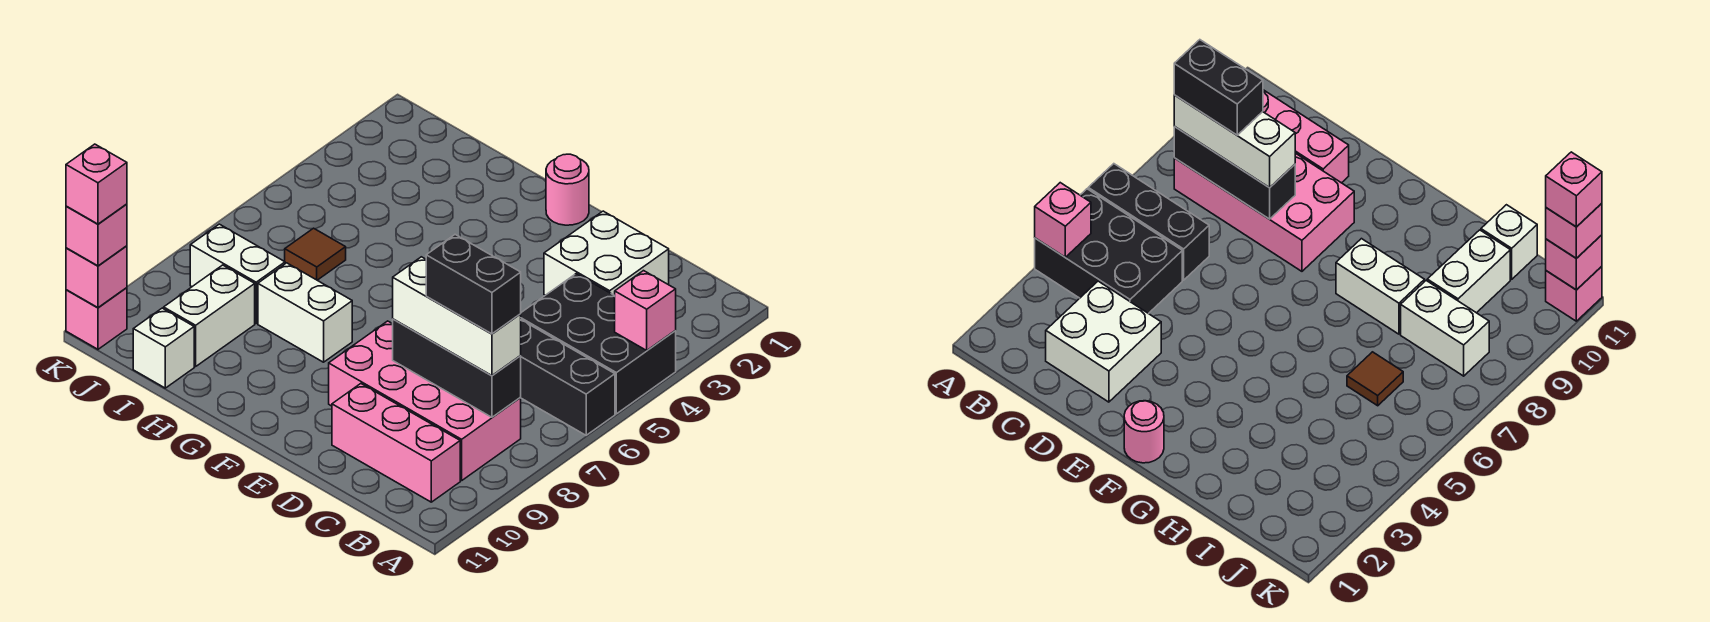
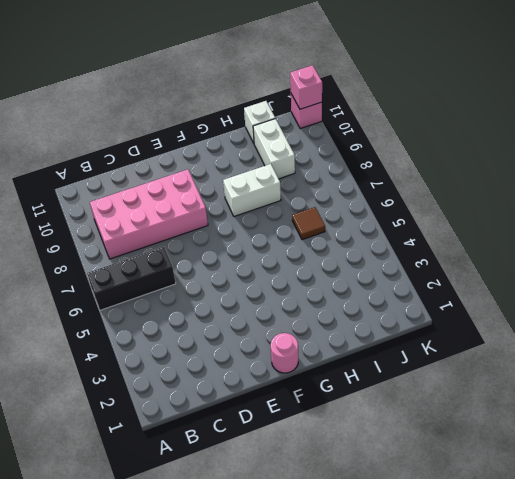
none -> black 2x3 brick [521,274,676,414]
none -> pink 1x3 brick [332,384,460,502]
none -> white 2x2 brick [544,211,669,296]

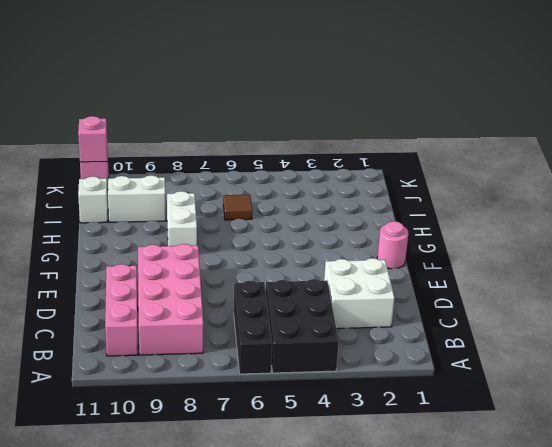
none -> white 1x2 brick [190,224,285,323]
none -> pink 1x1 brick [615,271,676,350]
none -> black 1x3 brick [393,319,521,417]

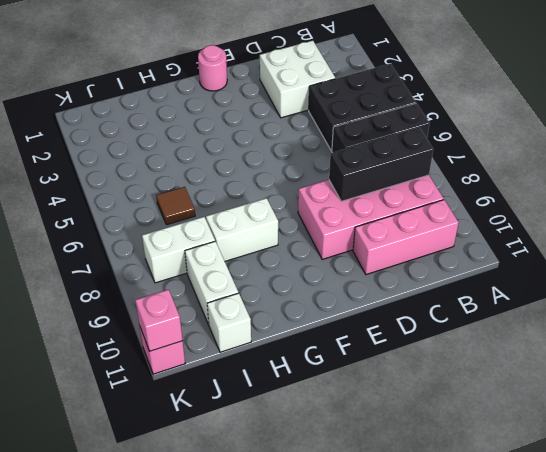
none -> pink 1x1 brick [615,271,676,350]
none -> white 1x3 brick [393,257,521,376]
none -> pink 1x1 brick [66,204,127,266]

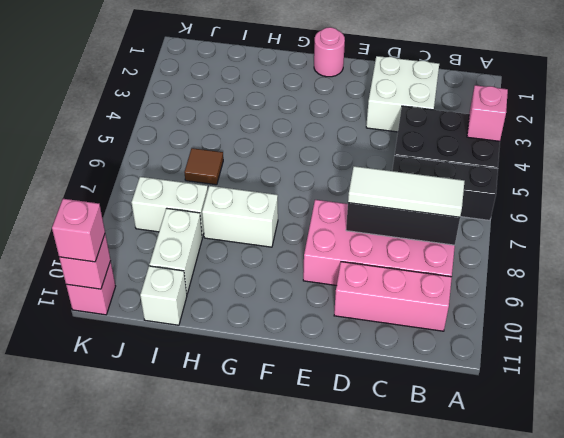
white 1x3 tile [348,166,465,217] -> white 1x3 brick [393,257,521,376]
none -> black 1x2 brick [426,235,521,334]
none -> pink 1x1 brick [66,144,127,224]

